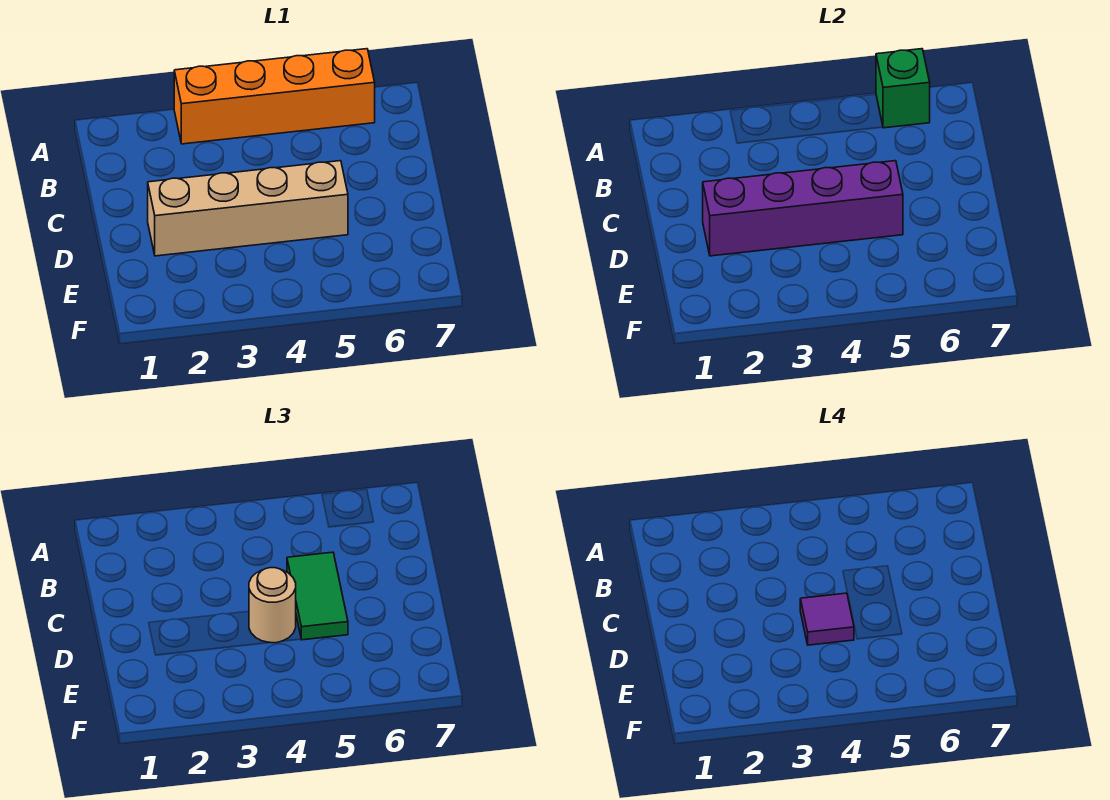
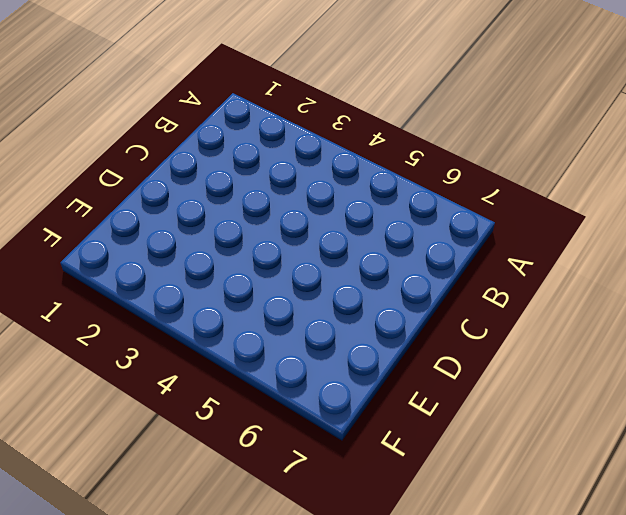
none -> orange 1x4 brick [174,49,375,144]
none -> tan 1x4 brick [148,161,348,256]

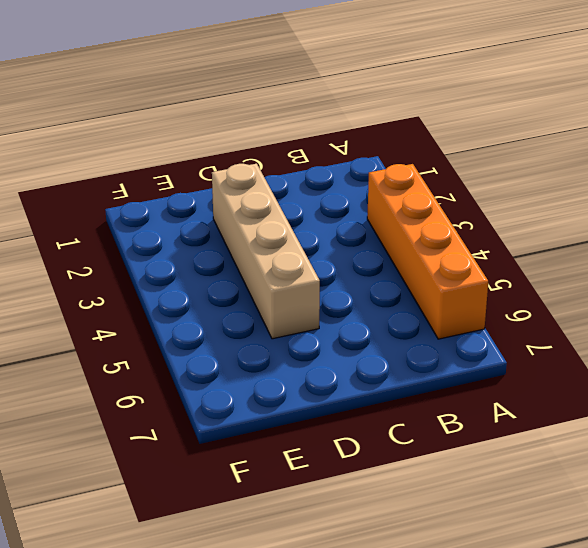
none -> green 1x1 brick [876,49,930,128]
none -> purple 1x4 brick [703,161,903,256]

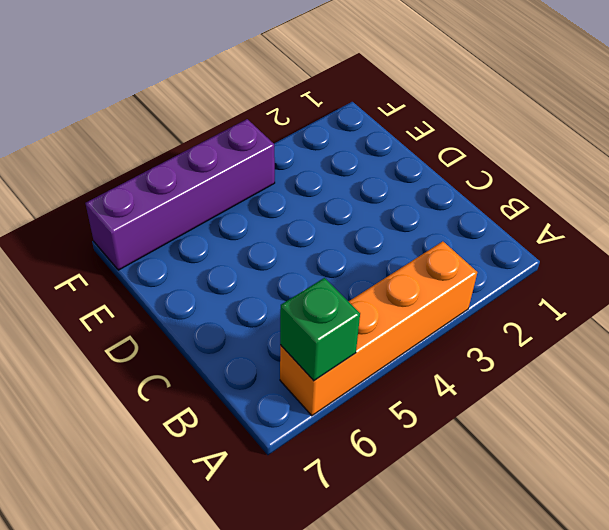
purple 1x4 brick [85,119,275,270] -> purple 1x4 brick moved to [703,161,903,256]
none -> tan 1x4 brick [148,161,348,256]
none -> green 1x2 tile [287,552,348,640]

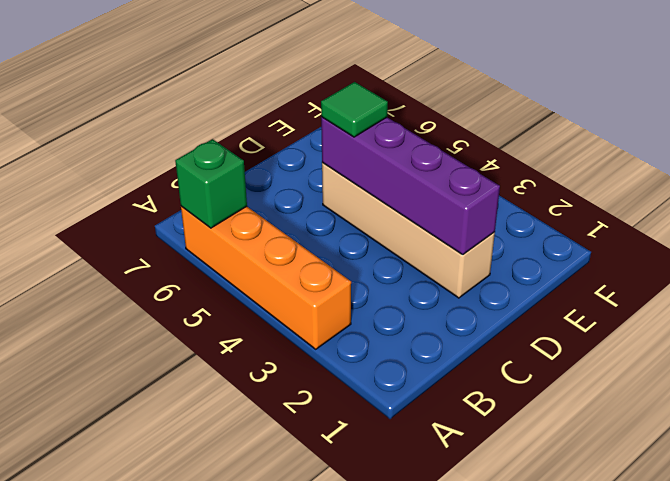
green 1x1 tile [321,82,388,137] -> green 1x2 tile [287,552,348,640]
none -> tan 1x1 round brick [249,568,296,643]
none -> purple 1x1 tile [800,593,854,645]

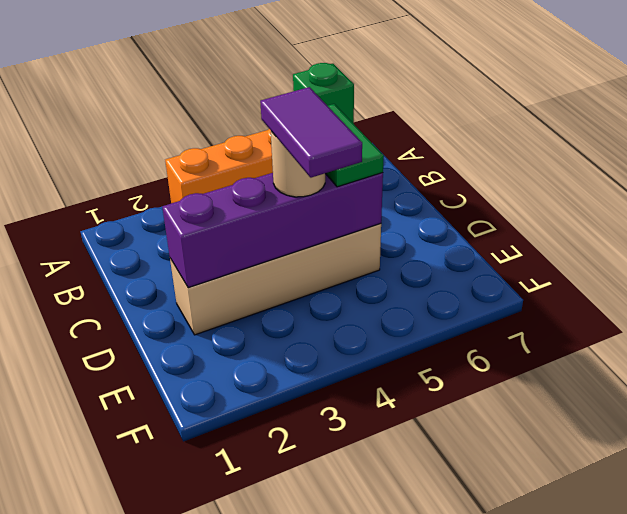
purple 1x2 tile [260,87,362,178] -> purple 1x1 tile [800,593,854,645]

